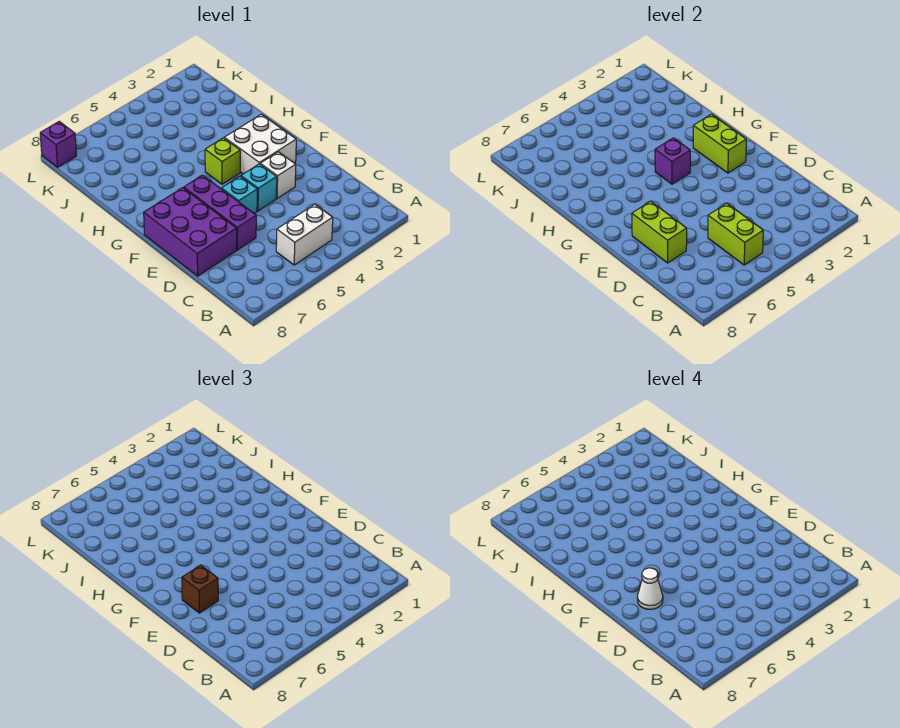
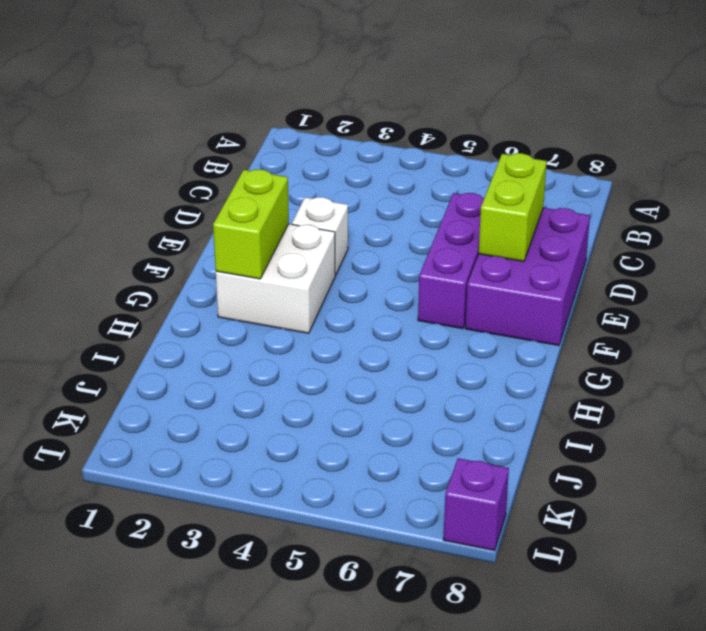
none -> white 1x2 brick [276,204,333,265]
none -> cyan 1x1 brick [241,164,277,211]
none -> cyan 1x1 brick [221,176,257,214]

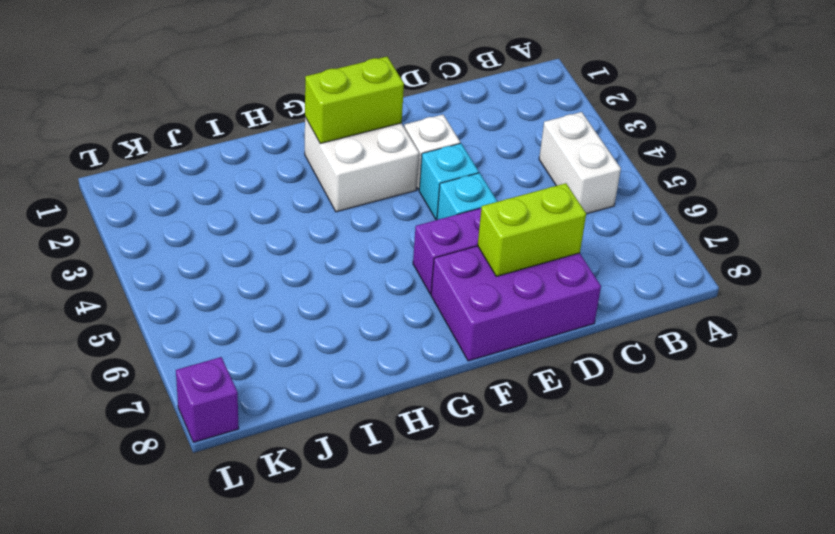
none -> lime 1x1 brick [205,138,240,184]
none -> lime 1x2 brick [708,203,763,265]
none -> purple 1x1 brick [655,138,690,184]

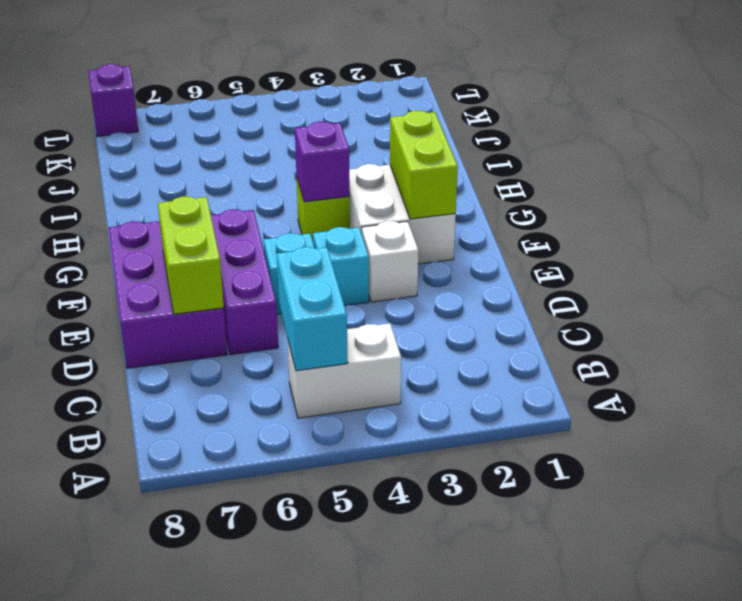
cyan 1x2 brick [277,247,348,371] -> lime 1x2 brick [708,203,763,265]
none -> brown 1x1 brick [182,565,218,613]
none -> white 1x1 cone [637,568,663,609]

